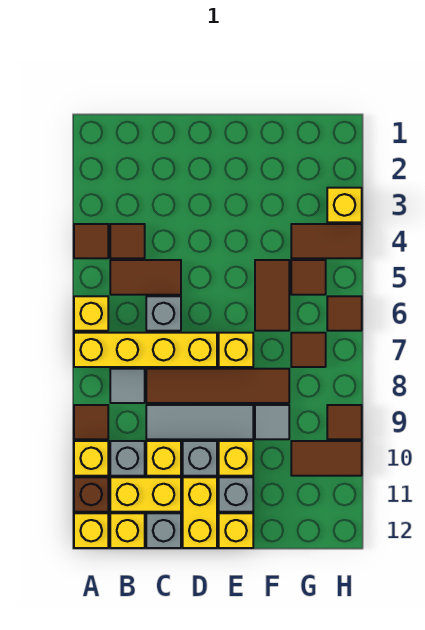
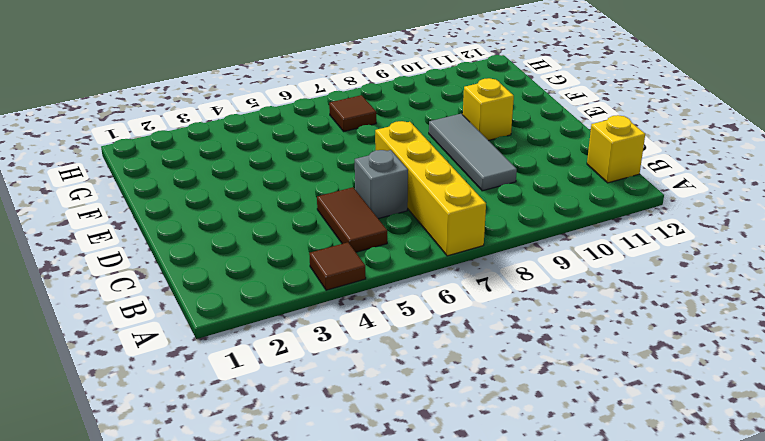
none -> yellow 1x1 brick [74,296,108,331]
none -> brown 1x1 tile [74,405,108,439]
none -> yellow 1x1 brick [74,441,108,476]
none -> brown 1x1 brick [74,477,108,512]

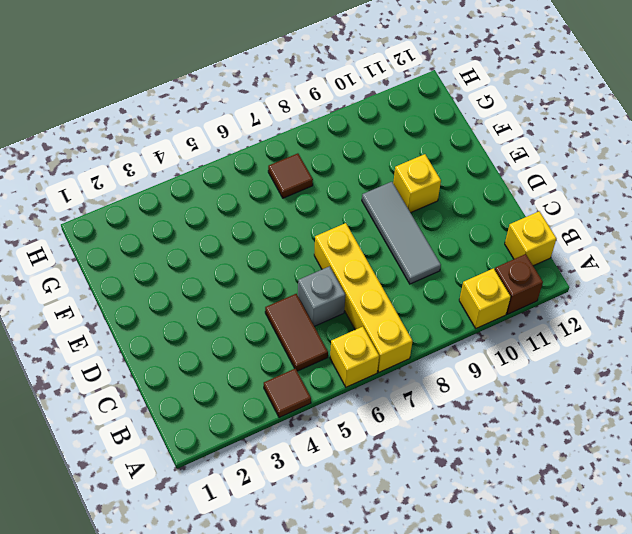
none -> brown 1x1 tile [74,405,108,439]
none -> yellow 1x1 brick [74,513,108,548]
none -> brown 1x1 tile [110,224,145,258]
none -> grey 1x1 tile [110,369,145,403]

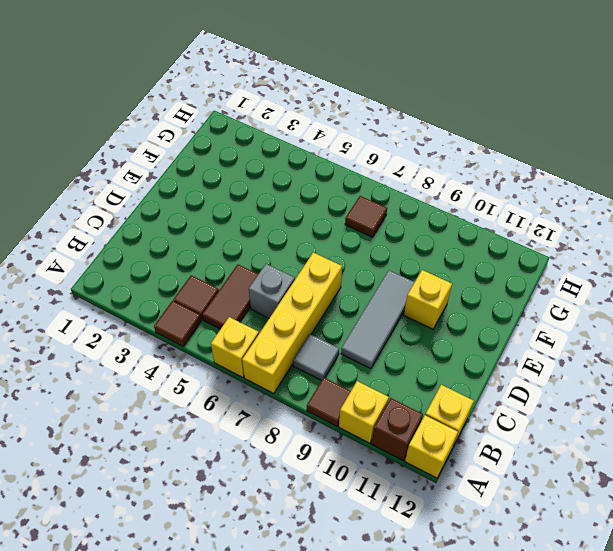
none -> grey 1x1 brick [110,441,145,476]
none -> yellow 1x2 brick [110,477,181,512]
none -> brown 1x4 tile [146,369,289,403]
none -> yellow 1x1 brick [146,441,181,476]

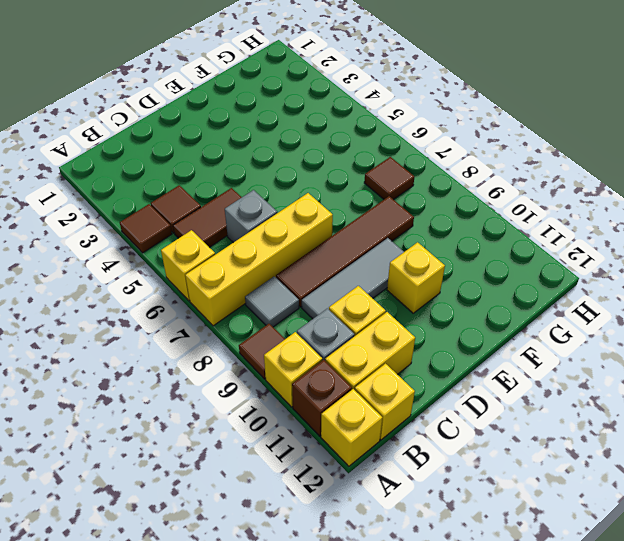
none -> grey 1x1 brick [146,513,181,548]
none -> grey 1x1 brick [183,441,217,476]
none -> yellow 1x2 brick [183,477,217,548]
none -> yellow 1x1 brick [219,333,253,367]

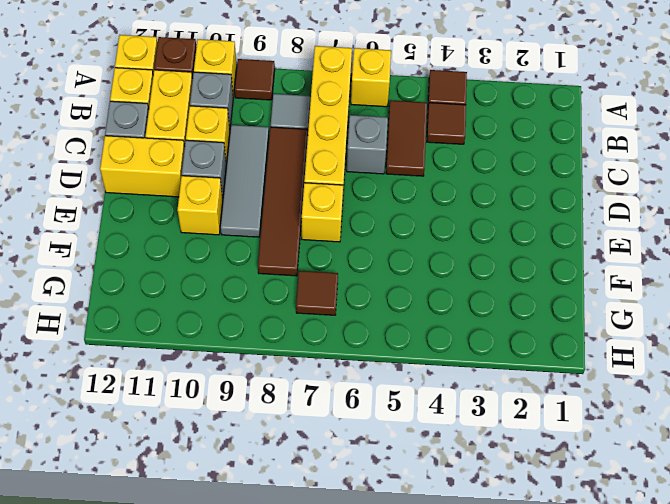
none -> grey 1x1 brick [219,477,253,512]
none -> yellow 1x1 brick [219,513,253,548]
none -> brown 1x2 tile [255,260,289,331]
none -> grey 1x1 tile [255,405,289,439]

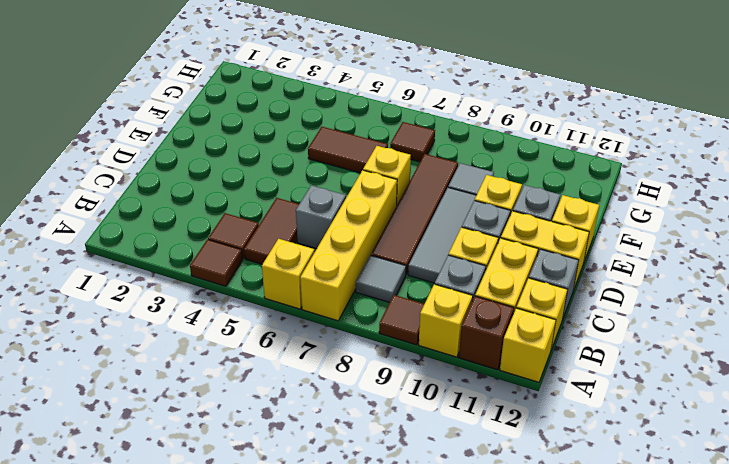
none -> brown 1x2 tile [291,224,362,258]
none -> brown 1x1 tile [291,260,326,295]
none -> brown 1x2 tile [291,441,362,476]
none -> yellow 1x1 brick [327,188,362,222]

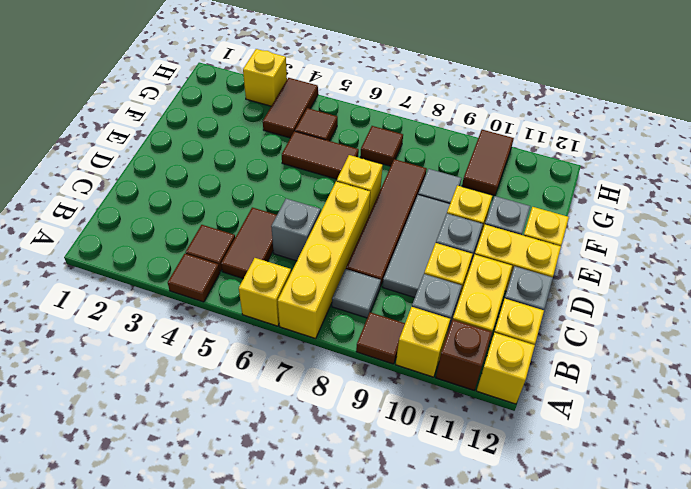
none -> brown 1x1 tile [327,296,362,331]
none -> brown 1x1 tile [327,405,362,439]

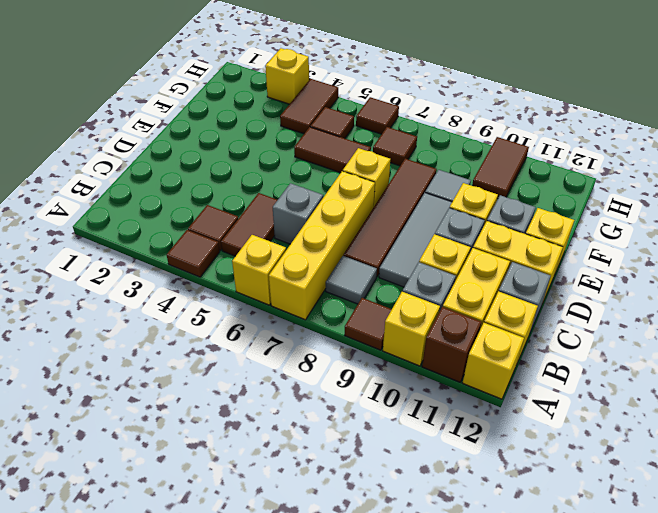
none -> brown 1x1 tile [327,405,362,439]

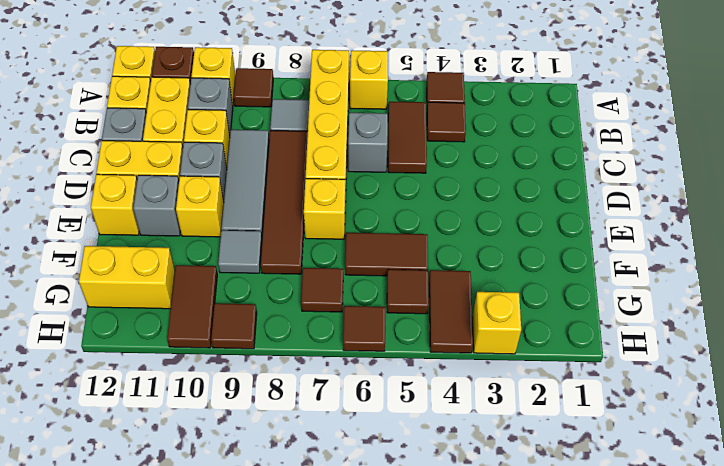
yellow 1x2 brick [79,246,175,309] -> none

